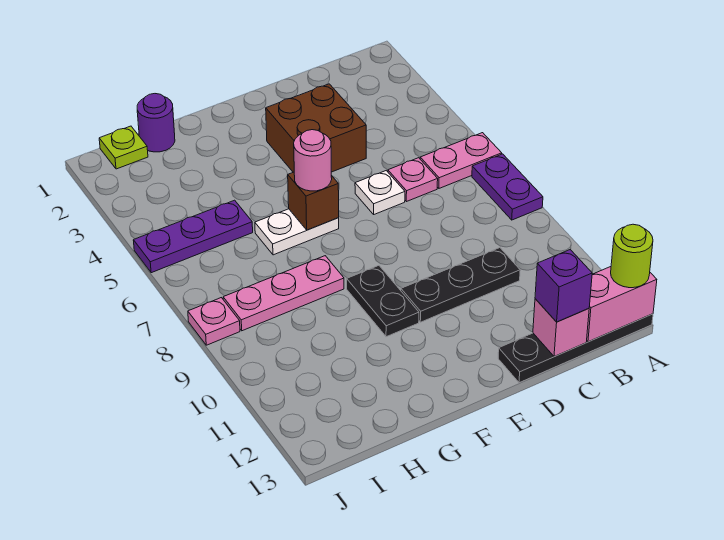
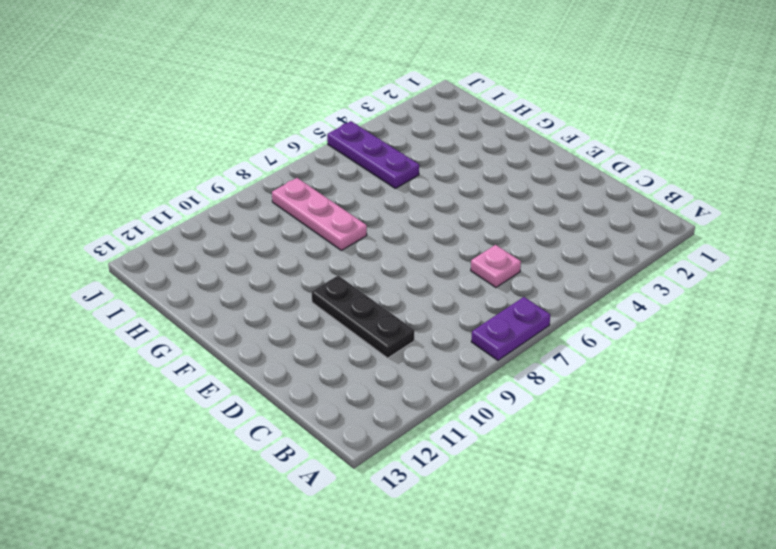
none -> pink 1x2 plate [420,133,502,188]
none -> black 1x4 plate [498,314,653,383]
none -> brown 2x2 brick [266,84,366,172]

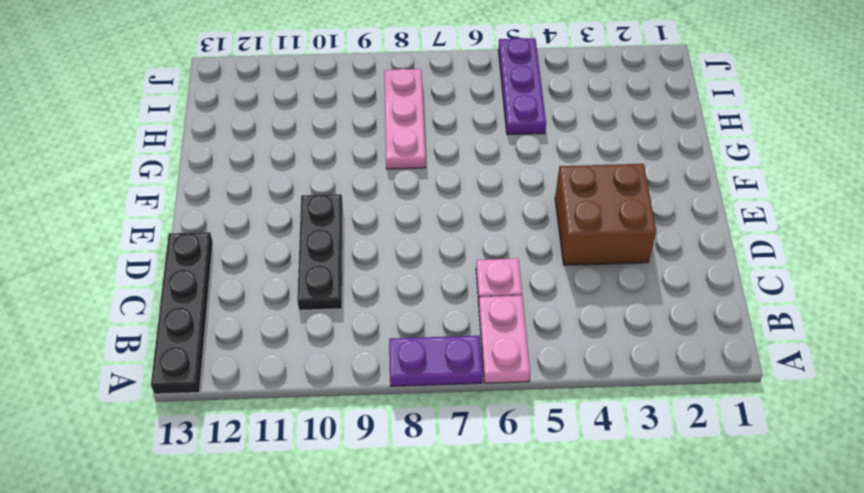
none -> white 1x1 plate [355,171,405,214]
none -> white 1x2 plate [255,209,339,255]
none -> black 1x2 plate [347,266,419,337]

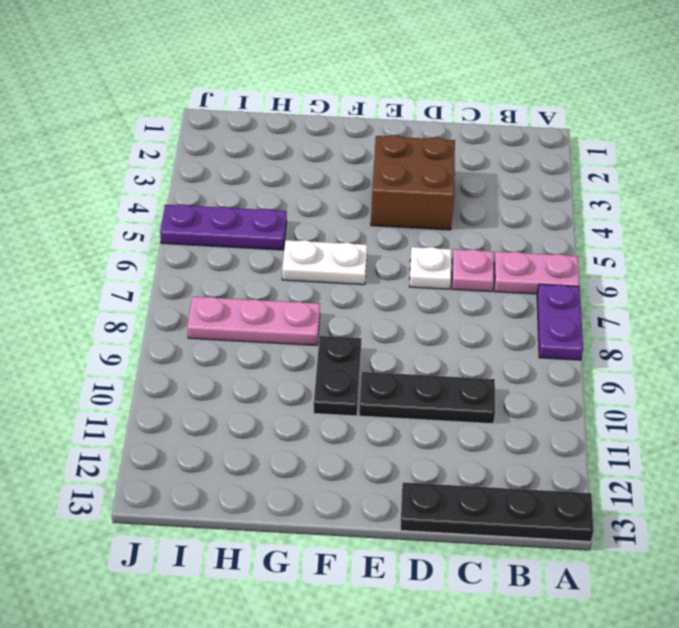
none -> purple 1x1 round brick [137,94,175,152]
none -> lime 1x1 plate [99,126,148,169]
none -> pink 1x1 plate [188,298,240,345]

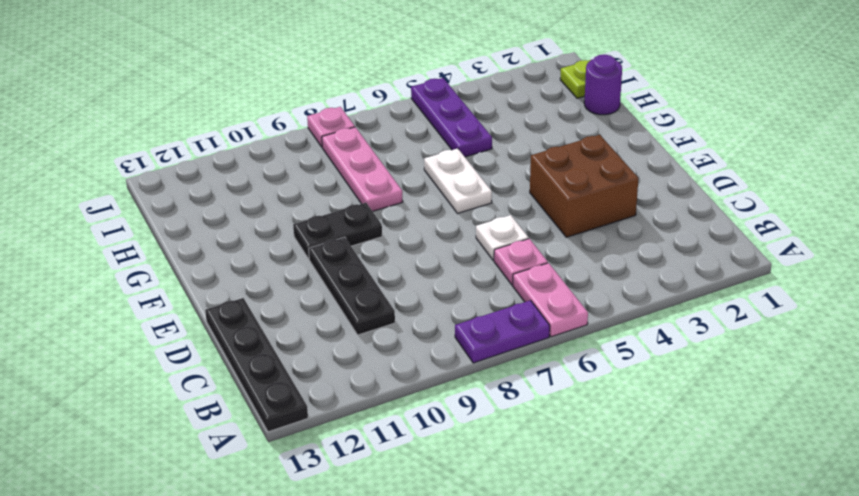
none -> pink 1x2 brick [587,267,657,342]
none -> pink 1x1 brick [533,299,589,357]
none -> brown 1x1 brick [288,172,339,230]

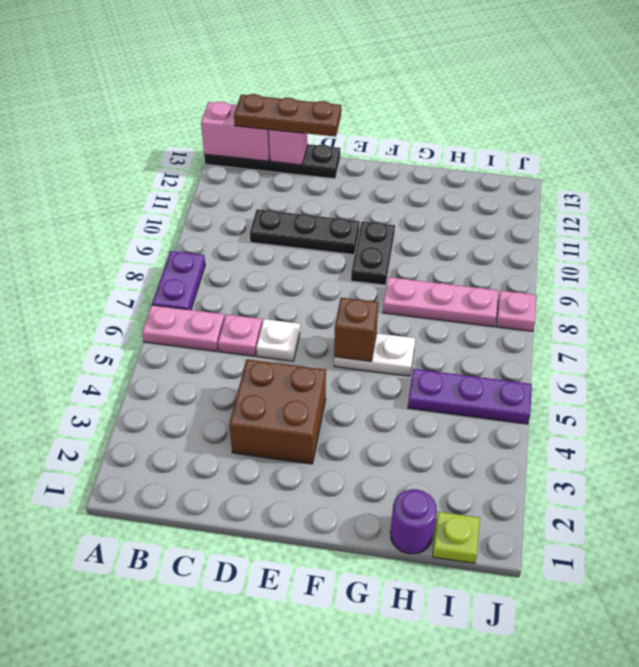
brown 1x3 plate [234,94,341,137] -> purple 1x1 brick [535,250,592,322]
none -> lime 1x1 round brick [611,224,653,288]
none -> pink 1x1 round brick [294,130,332,191]

